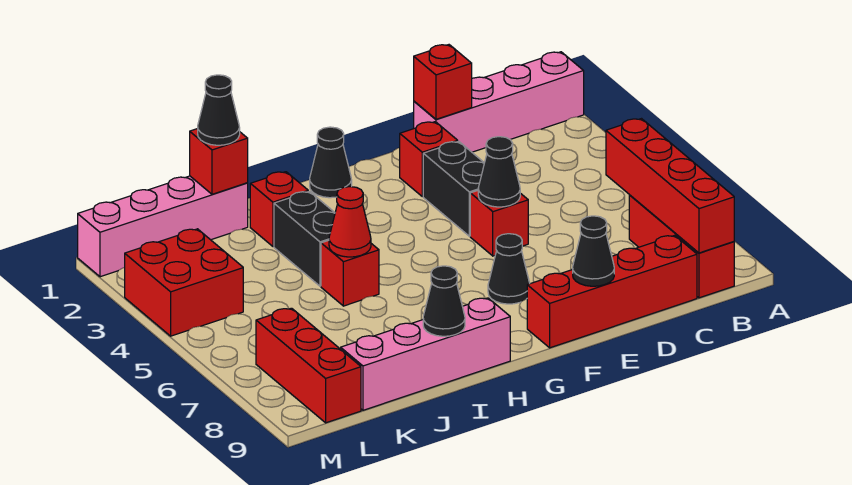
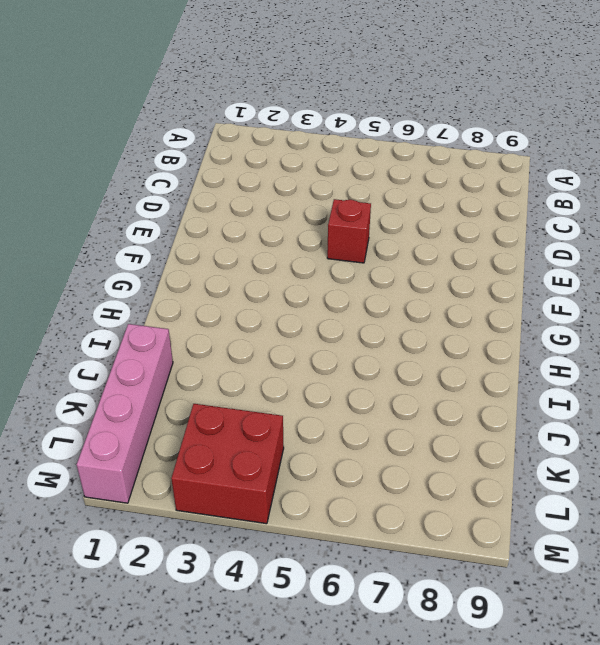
none -> pink 1x4 brick [414,52,584,152]
none -> red 1x3 brick [629,195,734,298]
none -> red 1x4 brick [527,235,697,348]

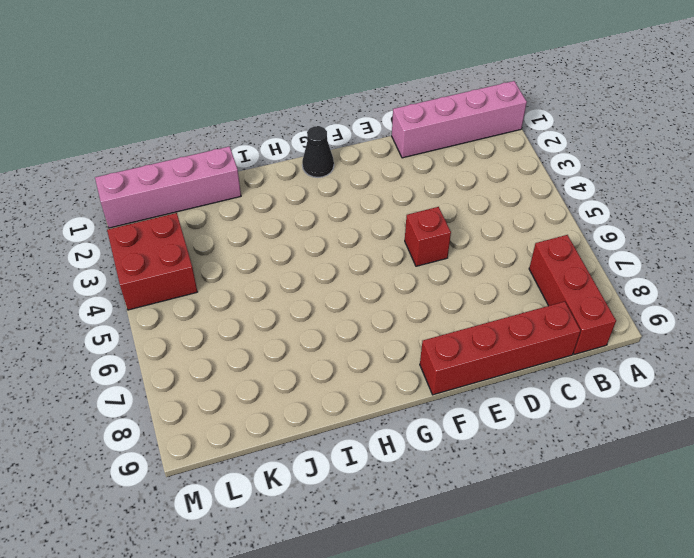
none -> red 1x1 brick [400,122,458,196]
none -> black 1x2 brick [423,141,484,236]
none -> black 1x1 cone [488,234,530,304]

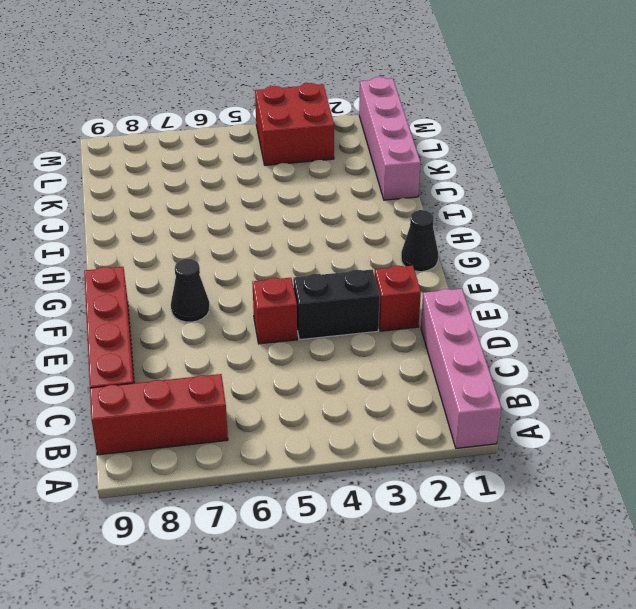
none -> pink 1x4 brick [341,298,510,410]
none -> red 1x1 brick [250,172,308,246]
none -> black 1x2 brick [274,191,335,286]

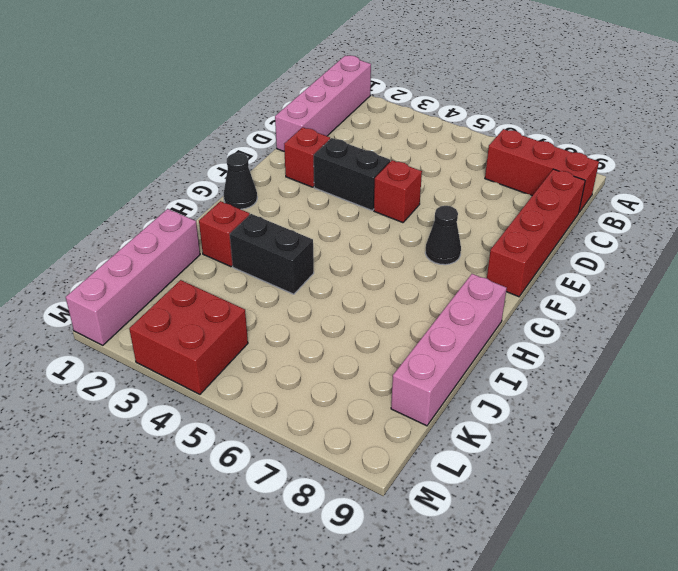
none -> red 1x1 brick [321,240,379,306]
none -> red 1x3 brick [256,308,361,423]
none -> red 1x4 brick [606,119,734,253]

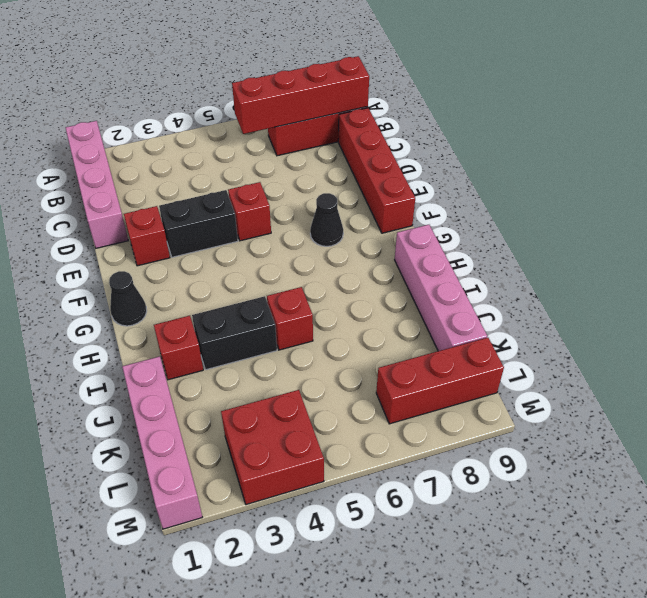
none -> red 1x1 brick [414,45,472,119]
none -> black 1x1 cone [478,137,520,207]
none -> black 1x1 cone [573,216,614,286]

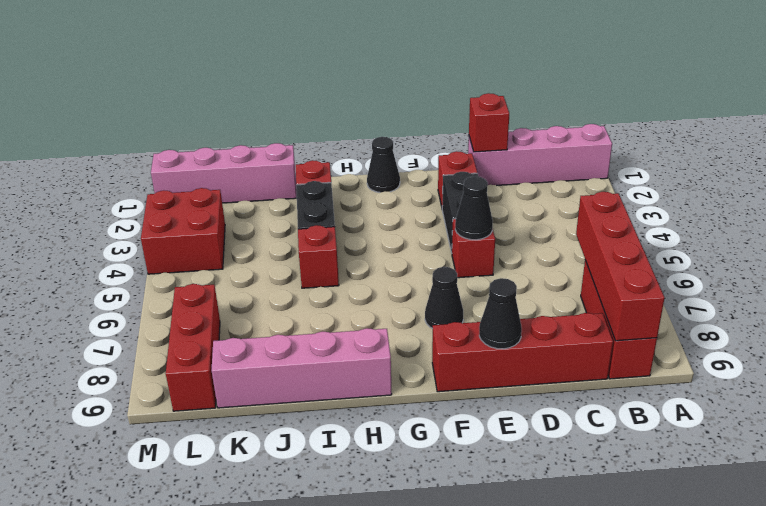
none -> red 1x1 cone [329,187,371,257]
none -> black 1x1 cone [423,266,465,336]
none -> red 1x1 brick [190,129,248,194]

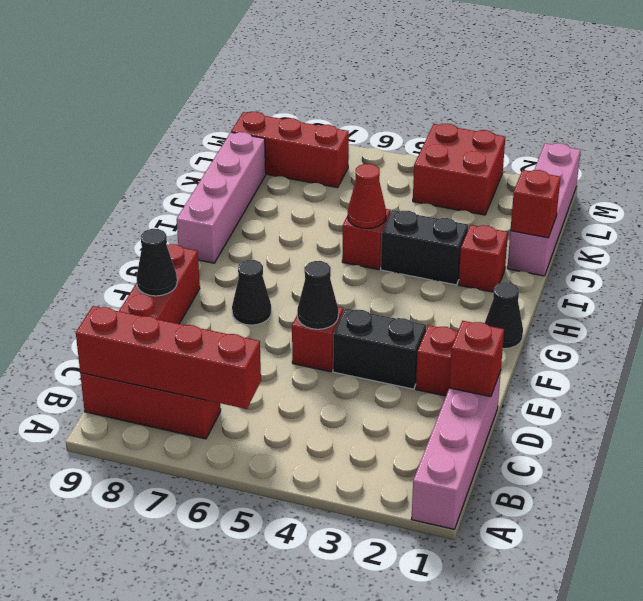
none -> black 1x1 cone [423,266,465,336]
none -> black 1x1 cone [198,75,240,145]

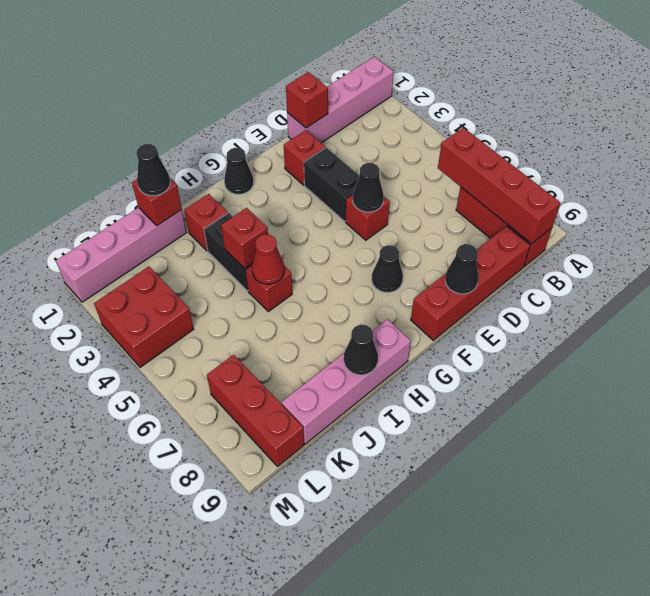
red 1x1 brick [221,208,268,269] -> none

